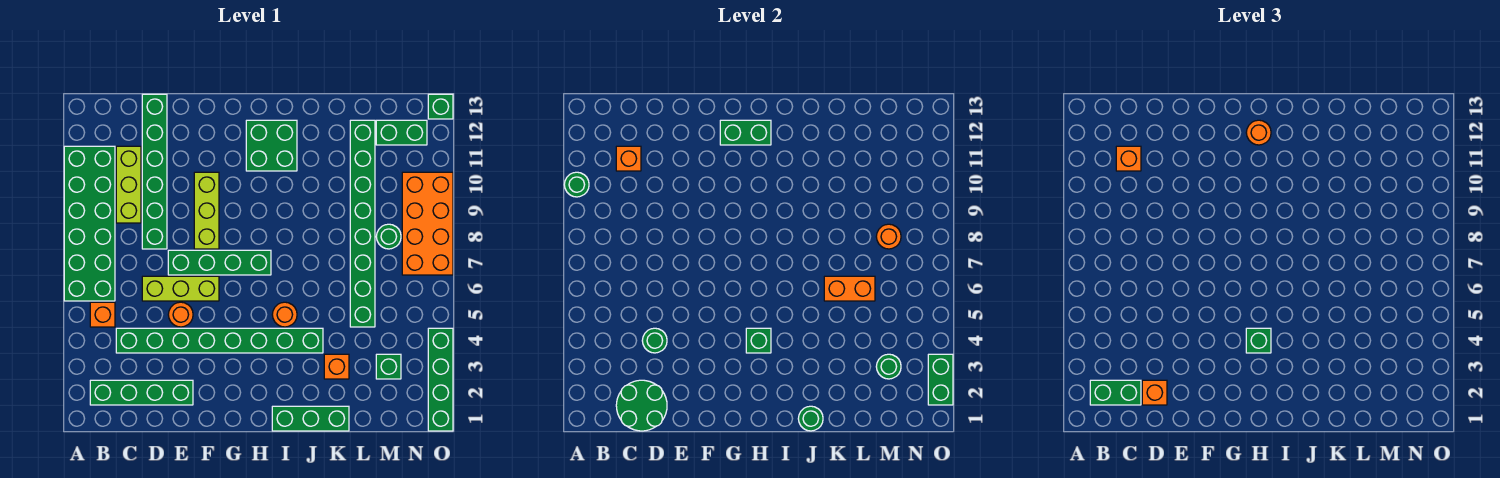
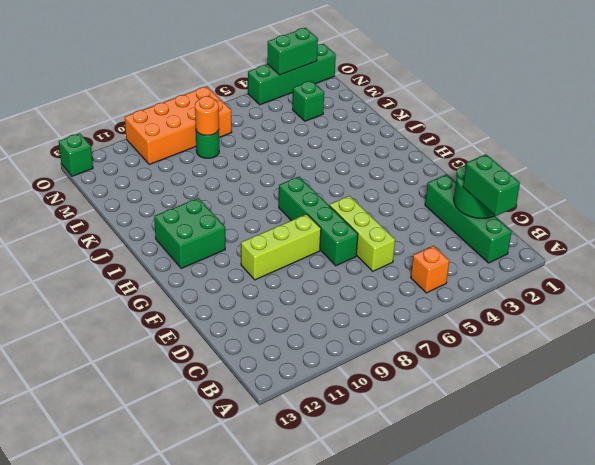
none -> green 2x6 brick [64,146,115,301]
none -> green 1x8 brick [116,328,323,353]
none -> lime 1x3 brick [116,146,141,223]
none -> green 1x6 brick [142,94,167,249]

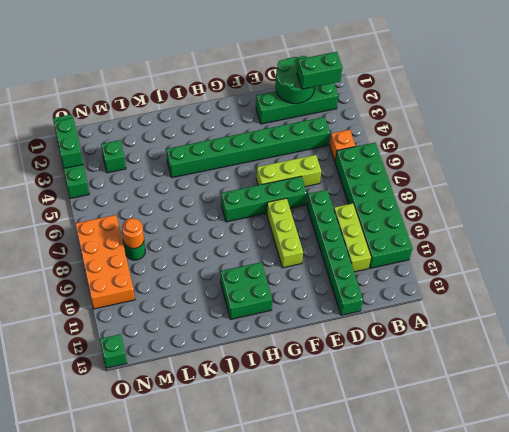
none -> orange 1x1 round brick [168,302,193,327]
none -> green 1x3 brick [272,406,349,431]
none -> orange 1x1 round brick [272,302,297,327]
none -> orange 1x1 brick [324,354,349,379]

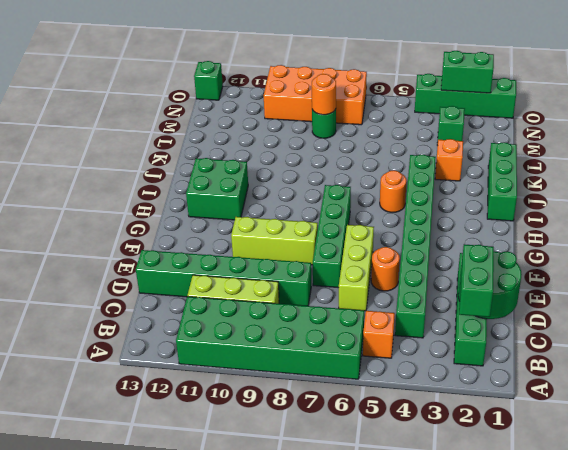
none -> green 1x8 brick [350,120,375,327]
none -> green 1x2 brick [376,120,427,145]
none -> green 1x1 round brick [564,172,589,197]
none -> orange 1x1 brick [616,146,641,171]

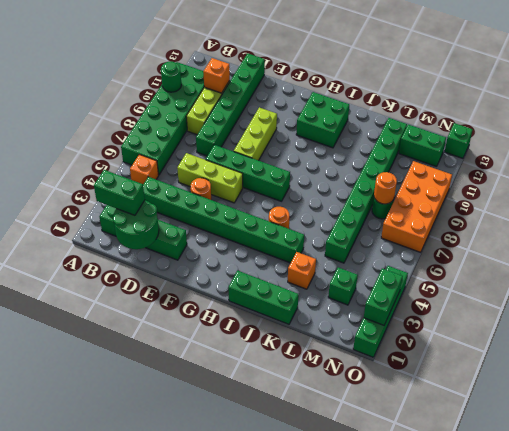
none -> green 1x1 round brick [642,328,667,353]
none -> green 1x2 brick [720,120,771,145]
none -> green 1x1 brick [746,328,771,353]
none -> green 1x1 round brick [798,406,823,431]

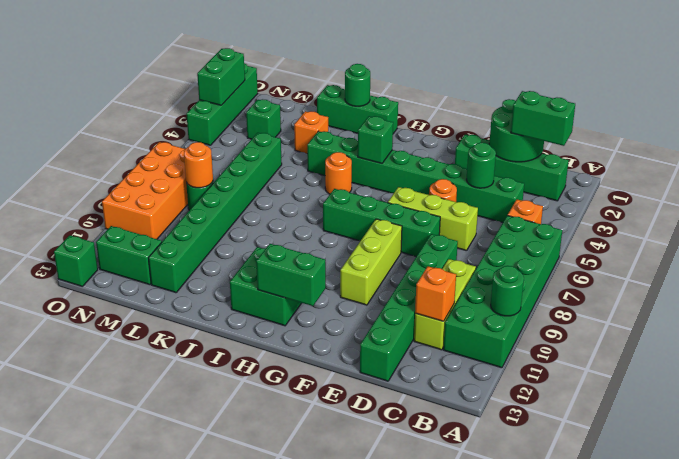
none -> orange 1x2 brick [824,276,875,301]
none -> green 1x1 round brick [876,354,901,379]
none -> orange 1x1 brick [1116,146,1141,171]
none -> orange 1x1 brick [1142,380,1167,405]

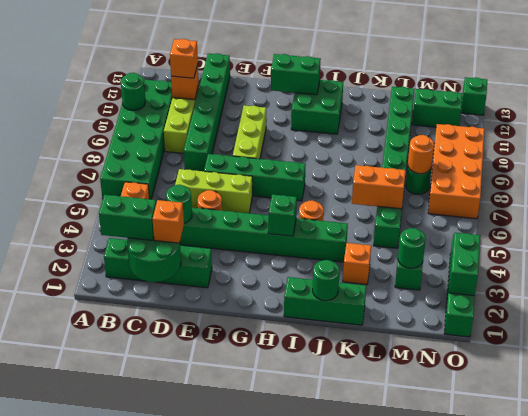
none -> green 1x1 brick [1246,328,1271,353]
none -> orange 1x1 round brick [1246,120,1271,145]

